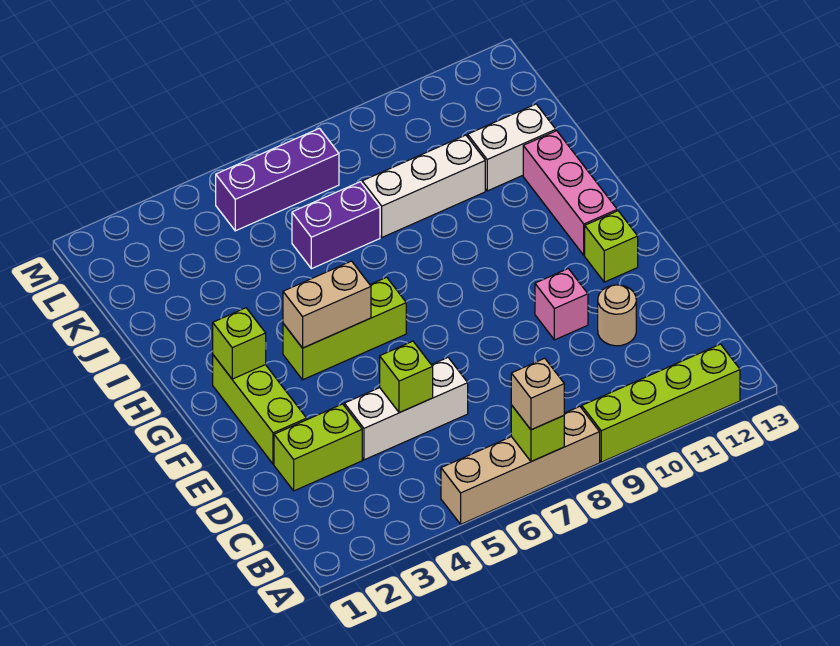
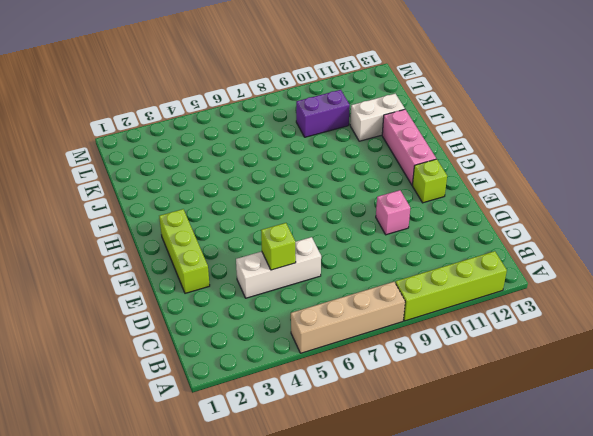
purple 1x2 brick [296,90,350,137] -> purple 1x2 brick moved to [292,182,380,269]
none -> lime 1x2 brick [274,404,362,491]
none -> tan 1x1 round brick [598,285,636,346]
none -> lime 1x3 brick [283,277,406,380]

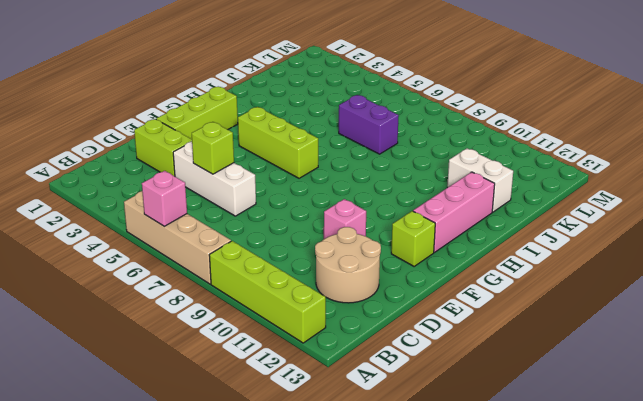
pink 1x1 brick [142,171,187,227] -> none
tan 2x2 round brick [315,227,381,303] -> tan 1x1 round brick [598,285,636,346]
none -> white 1x3 brick [362,135,485,237]
none -> purple 1x3 brick [216,128,339,231]
none -> lime 1x1 brick [511,405,564,462]

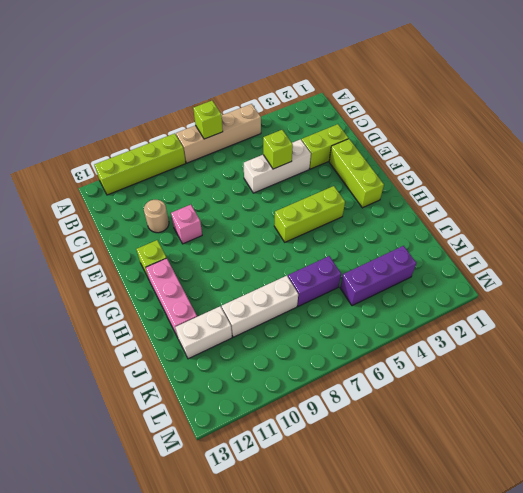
purple 1x3 brick [340,246,416,306] -> purple 1x3 brick moved to [216,128,339,231]
none -> lime 1x1 brick [213,308,266,379]
none -> tan 1x2 brick [283,261,371,348]
none -> tan 1x1 brick [511,358,564,430]

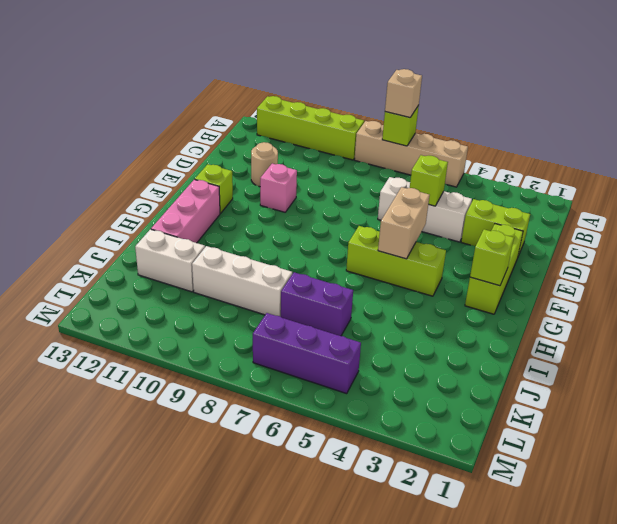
tan 1x2 brick [378,187,430,259] -> tan 1x2 brick turned to [283,261,371,348]

